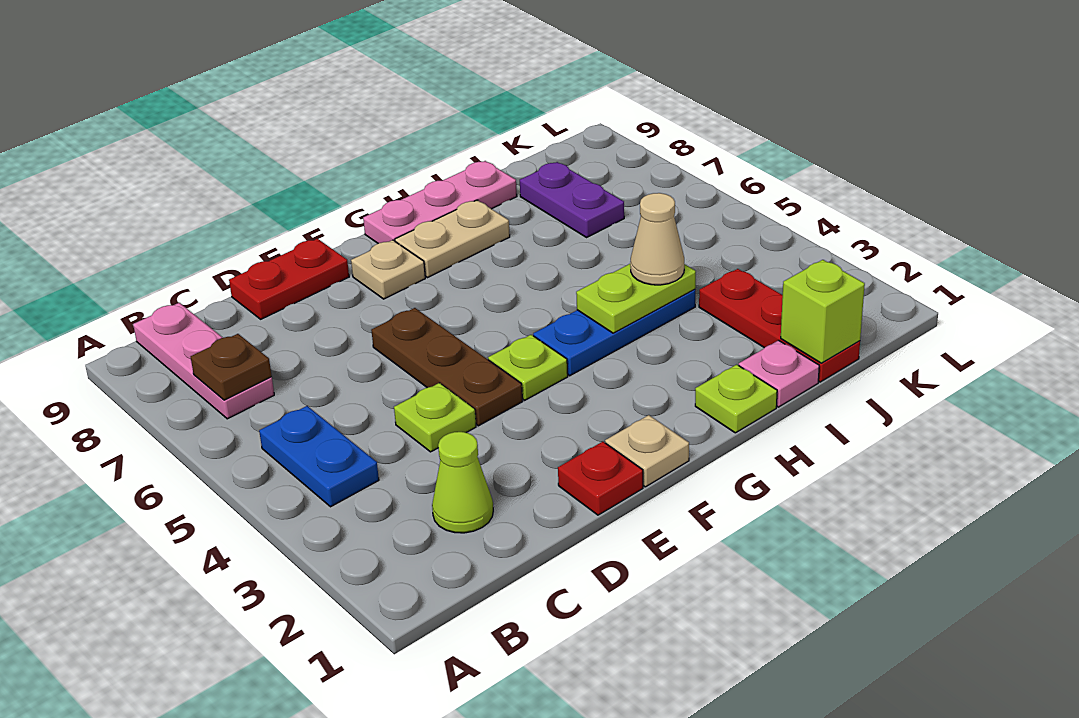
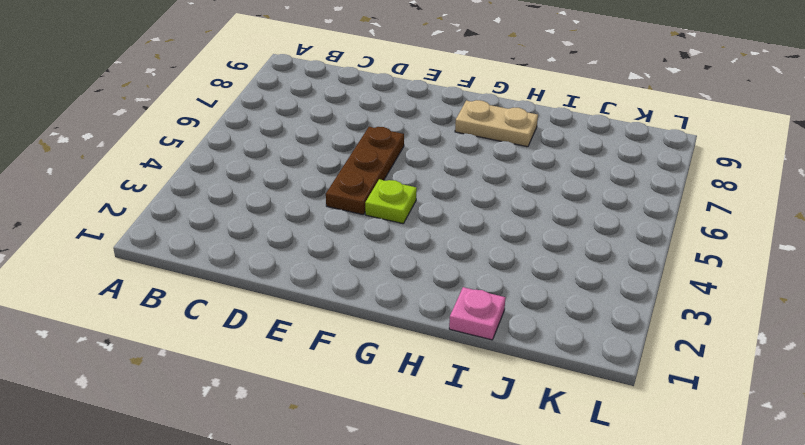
none -> blue 1x2 plate [259,406,379,507]
none -> pink 1x3 plate [133,303,274,419]
none -> lime 1x1 cone [432,432,493,533]

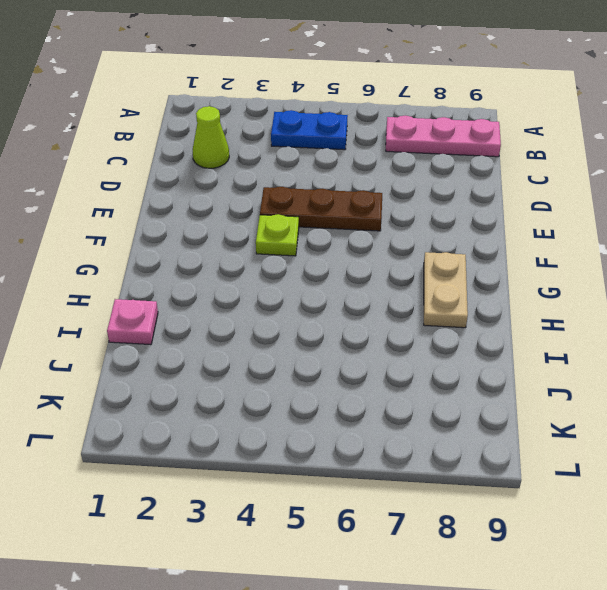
none -> lime 1x1 plate [394,383,476,452]
none -> red 1x2 plate [229,239,349,319]
none -> red 1x1 plate [558,442,643,515]

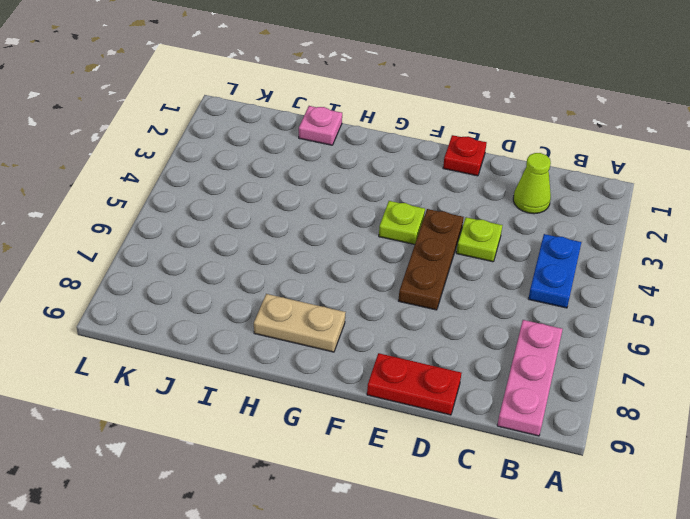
none -> tan 1x1 plate [605,415,689,487]
none -> tan 1x1 plate [351,240,425,299]
none -> blue 1x3 plate [533,289,695,376]

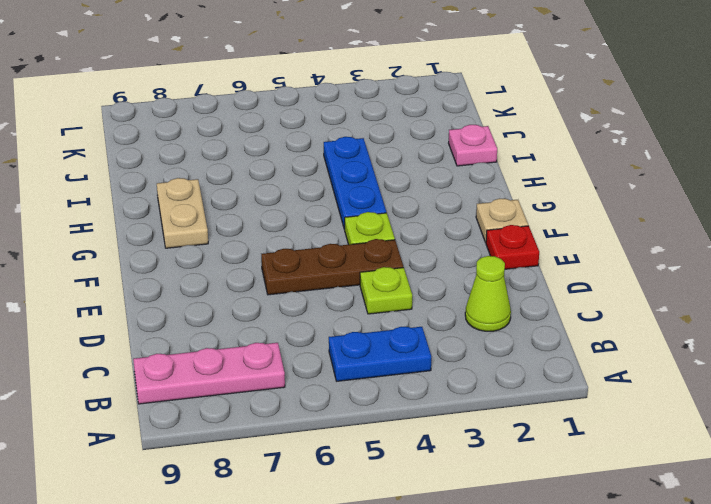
none -> red 1x2 plate [229,239,349,319]
none -> tan 1x1 plate [351,240,425,299]
none -> pink 1x3 plate [363,161,517,243]

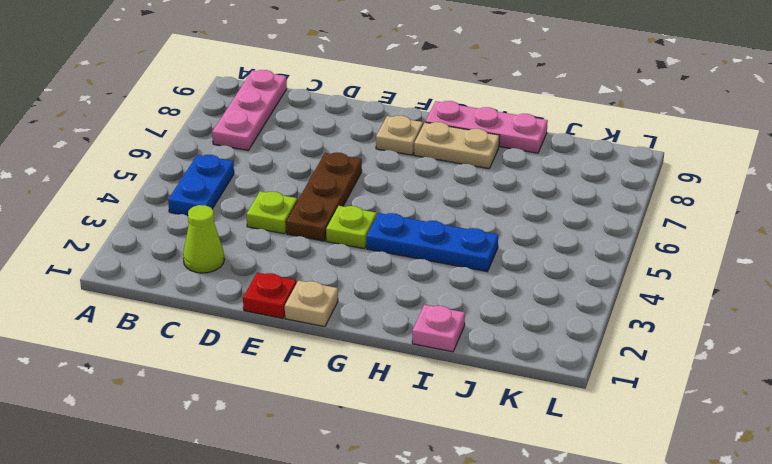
none -> red 1x2 plate [229,239,349,319]
none -> lime 1x1 plate [695,365,777,433]
none -> red 1x3 plate [699,269,860,382]

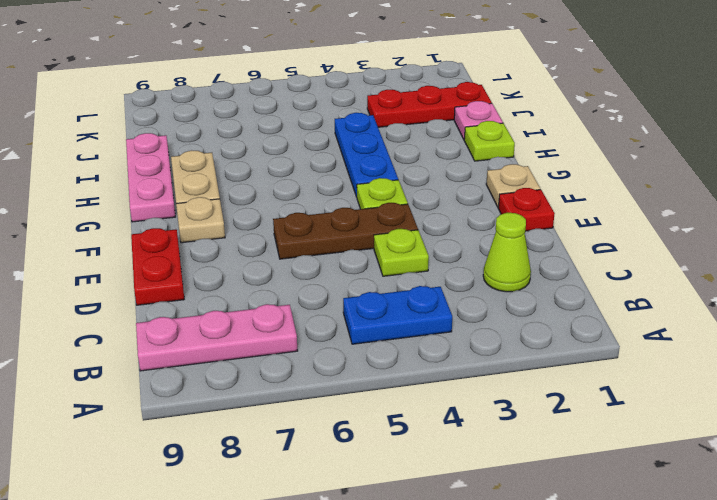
none -> purple 1x2 plate [520,162,624,237]
none -> brown 1x1 plate [191,334,272,400]
none -> lime 1x2 plate [576,264,696,333]

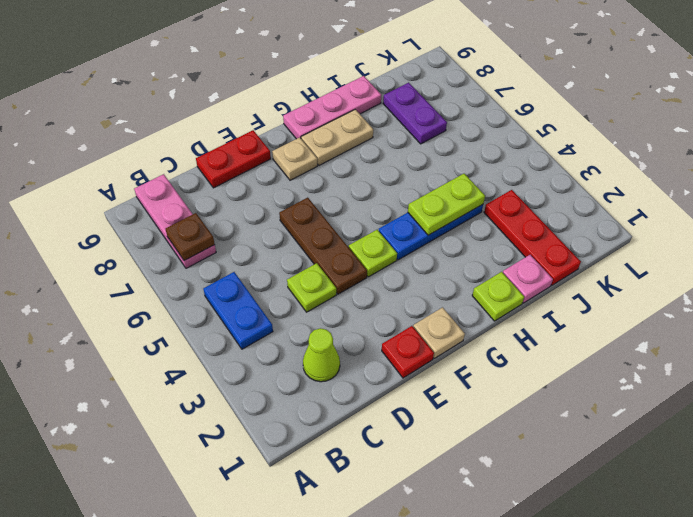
none -> lime 1x1 brick [781,260,865,363]
none -> tan 1x1 cone [630,193,684,285]

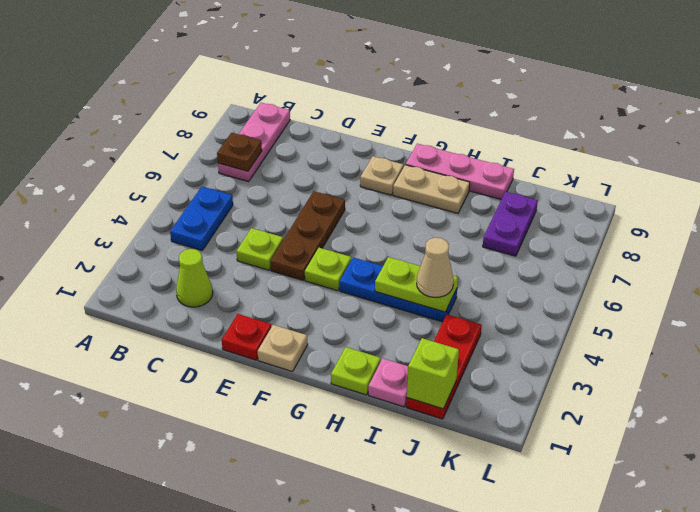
none -> red 1x2 plate [229,239,349,319]

